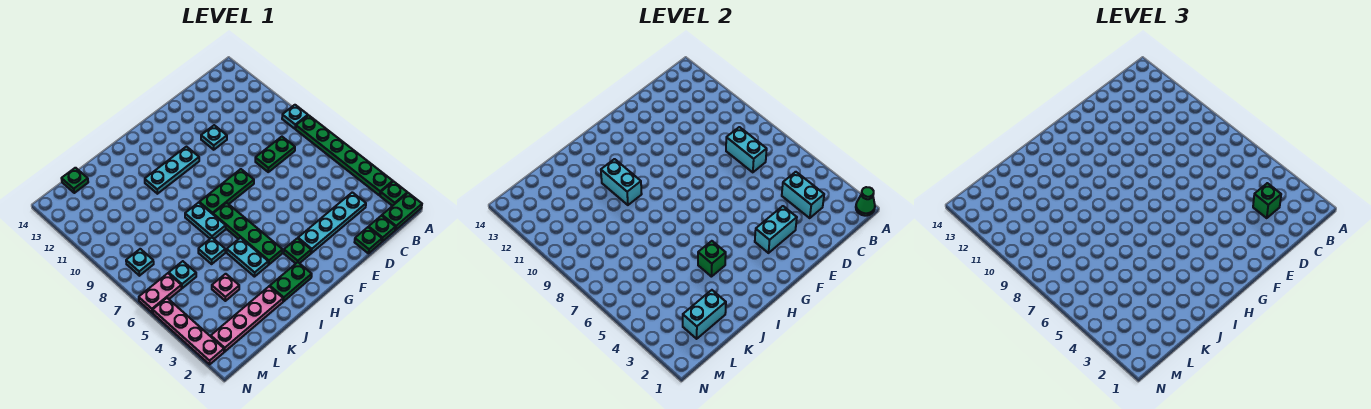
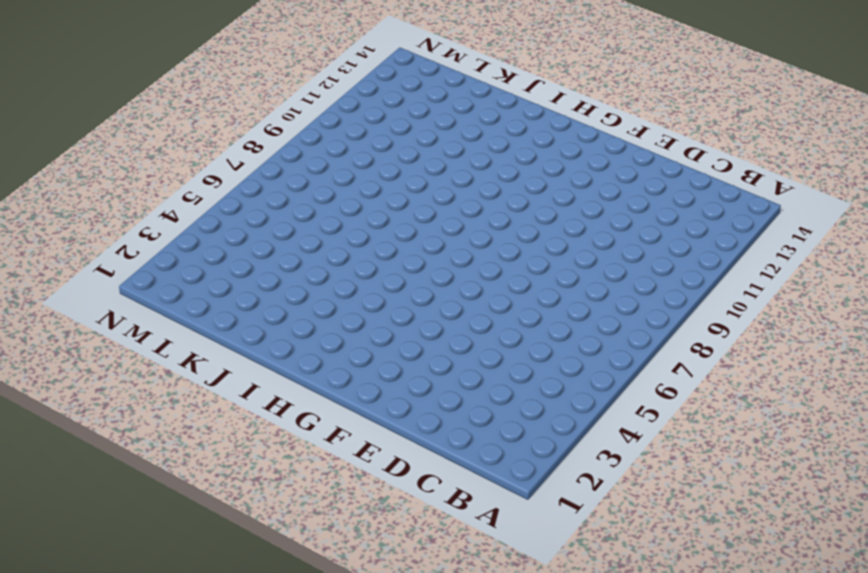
none -> green 1x2 plate [382,193,422,230]
none -> green 1x1 plate [380,182,407,206]
none -> green 1x6 plate [296,115,393,195]
none -> cyan 1x1 plate [282,105,308,129]

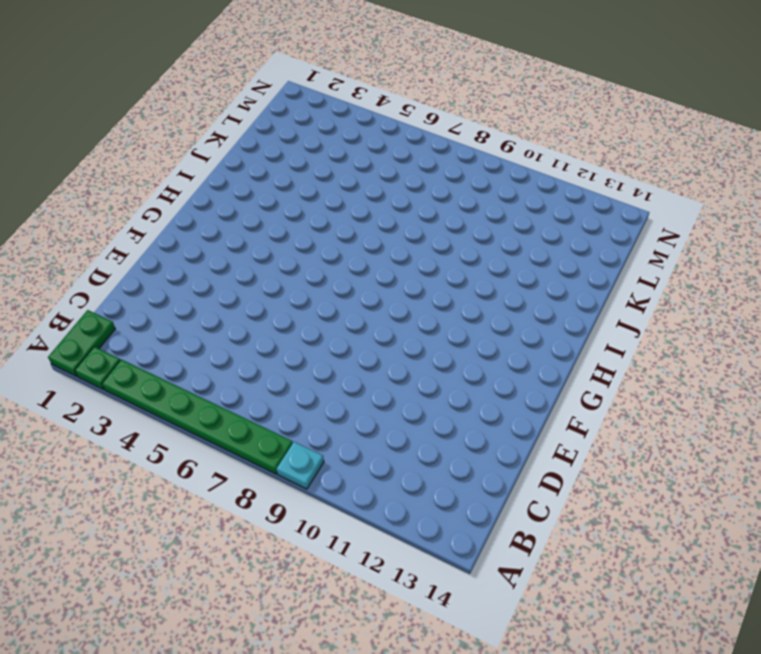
none -> green 1x1 plate [369,216,395,242]
none -> cyan 1x4 plate [298,192,366,253]
none -> green 1x2 plate [255,137,295,172]
none -> green 1x1 plate [355,227,382,253]

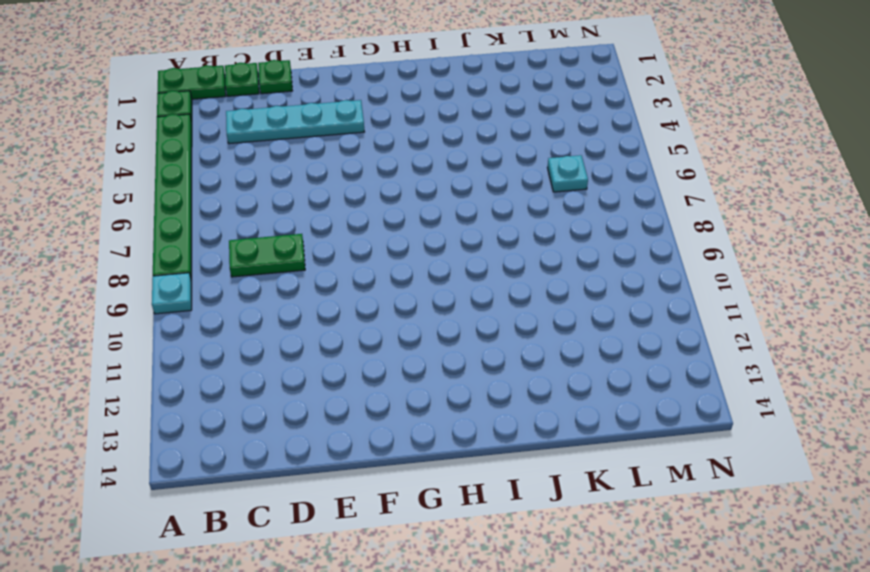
none -> cyan 1x1 plate [201,125,227,150]
none -> green 1x3 plate [199,169,254,214]
none -> green 1x1 plate [284,238,311,263]
none -> cyan 1x3 plate [145,147,199,194]

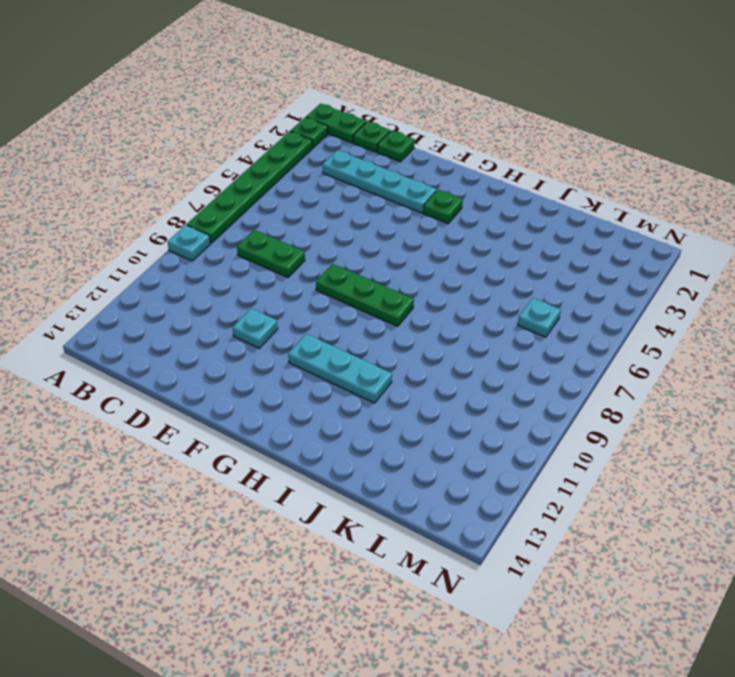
none -> green 1x2 plate [270,262,312,301]
none -> green 1x4 plate [213,203,283,265]
none -> cyan 1x2 plate [227,238,268,277]
none -> cyan 1x2 plate [185,202,226,239]

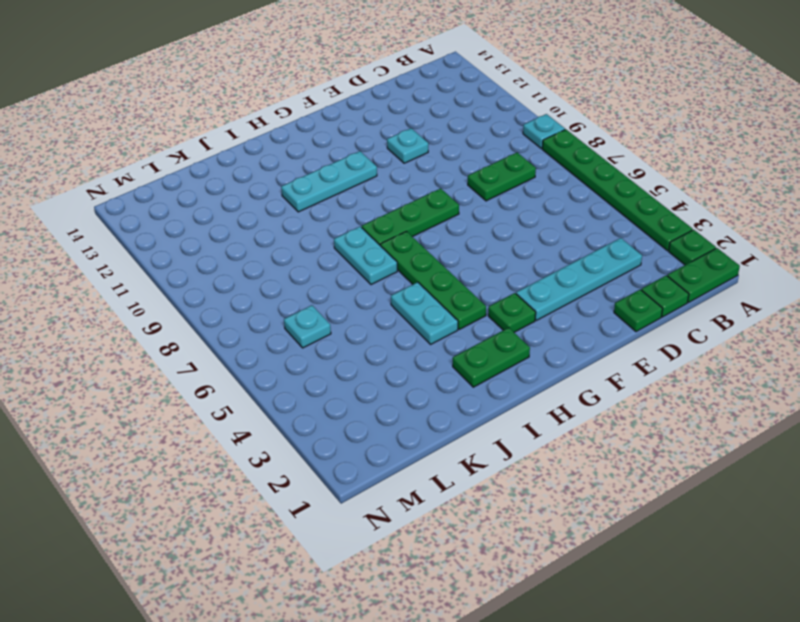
none -> pink 1x4 plate [211,286,283,352]
none -> cyan 1x1 plate [198,238,225,264]
none -> pink 1x1 plate [212,274,239,301]
none -> green 1x1 plate [61,168,88,193]

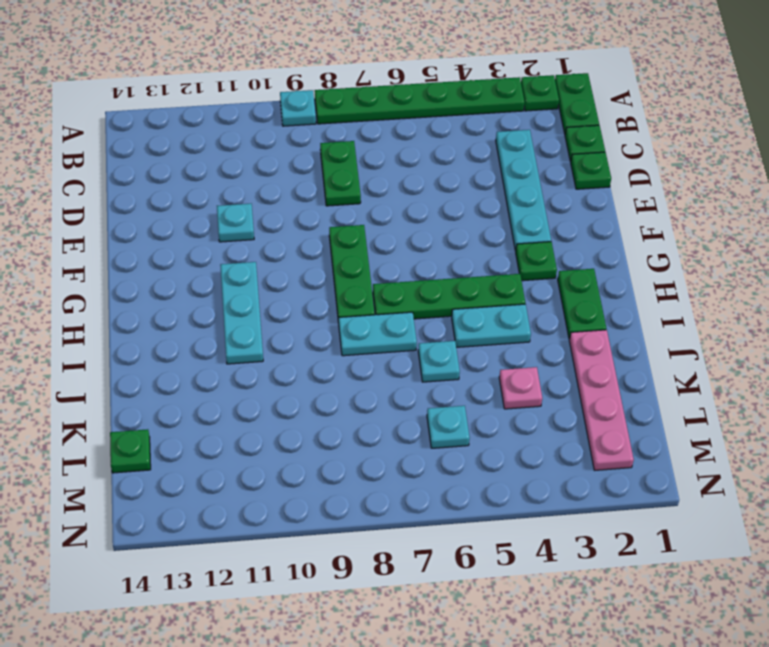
none -> pink 1x2 plate [139,273,182,313]
none -> cyan 1x1 plate [126,249,154,276]
none -> pink 1x4 plate [153,298,224,364]
none -> green 1x1 cone [856,187,875,216]

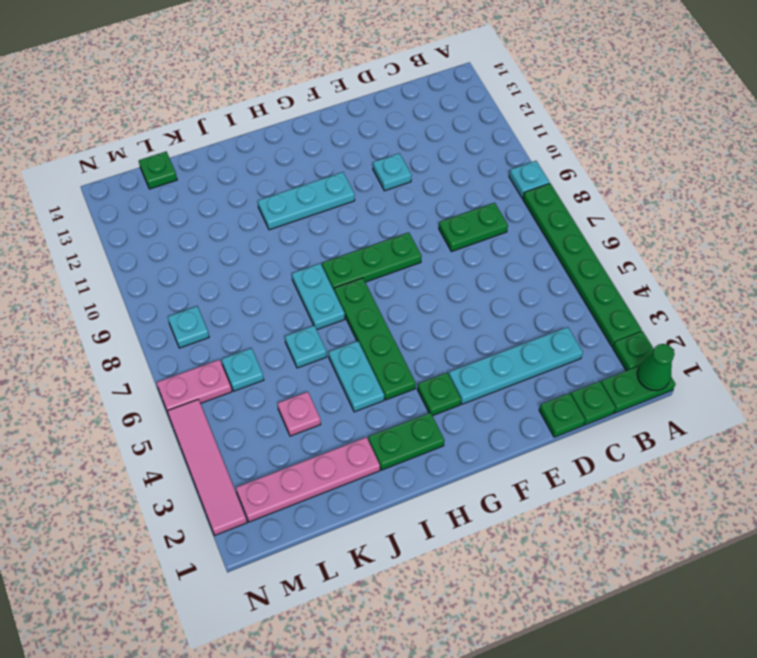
pink 1x4 tile [167,399,247,535] -> pink 1x4 plate [153,298,224,364]
none -> cyan 1x2 brick [782,172,824,218]
none -> cyan 1x2 brick [726,127,767,172]
none -> cyan 1x2 brick [755,206,797,253]
none -> green 1x1 brick [698,241,726,277]

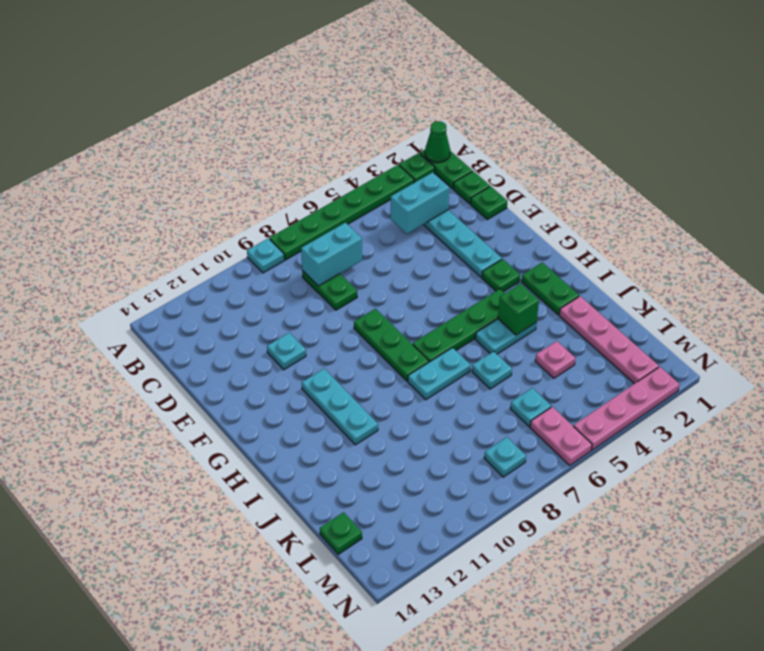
none -> cyan 1x2 brick [755,206,797,253]
none -> cyan 1x2 brick [601,159,642,205]
none -> cyan 1x2 brick [683,290,726,339]
none -> green 1x1 brick [1253,183,1281,218]

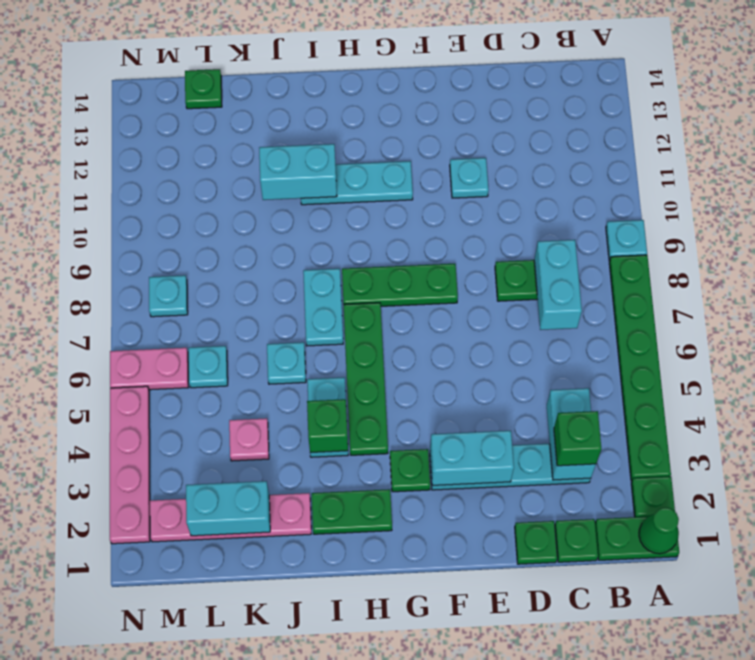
cyan 1x2 brick [259,144,337,200] -> cyan 1x2 brick turned to [601,159,642,205]

